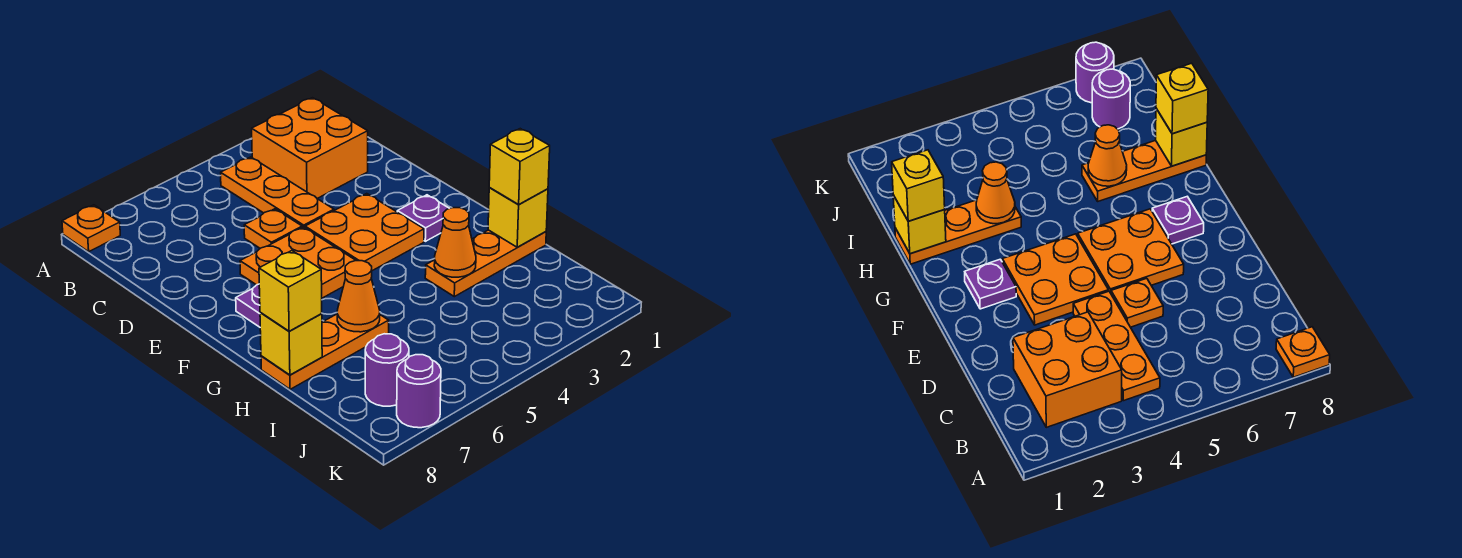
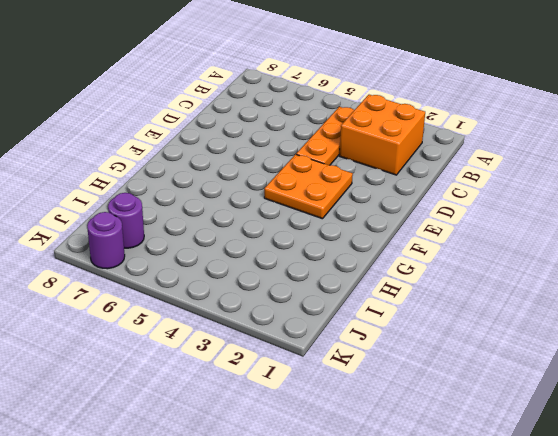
none -> orange 1x1 plate [62,205,120,252]
none -> orange 1x1 plate [244,209,302,248]
none -> orange 2x2 plate [240,227,356,298]

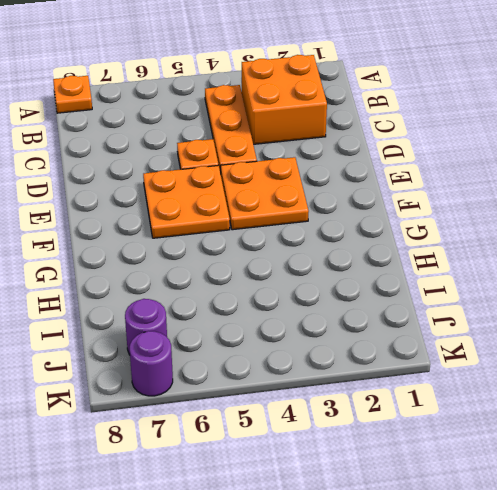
none -> purple 1x1 plate [397,195,449,241]
none -> purple 1x1 plate [236,284,260,327]
none -> orange 1x3 plate [425,230,546,297]

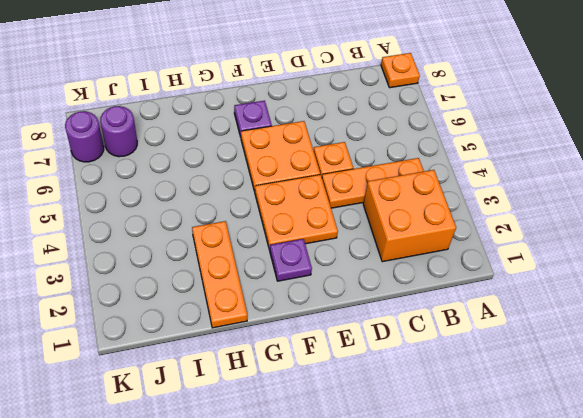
none -> orange 1x3 plate [261,314,389,389]
none -> yellow 1x1 brick [488,188,548,247]
none -> orange 1x1 cone [434,208,476,277]

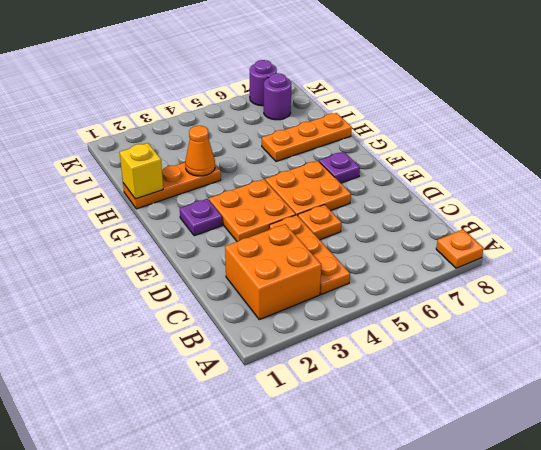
none -> orange 1x1 cone [337,261,380,332]
none -> yellow 1x1 brick [260,312,322,375]
none -> yellow 1x1 brick [489,129,550,204]

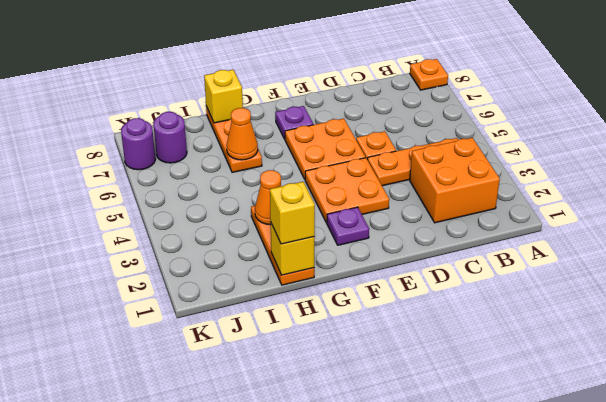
none -> yellow 1x1 brick [259,251,322,331]

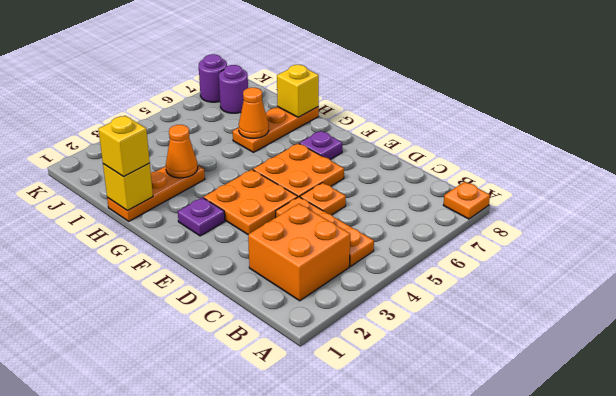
none -> yellow 1x1 brick [259,251,322,331]

